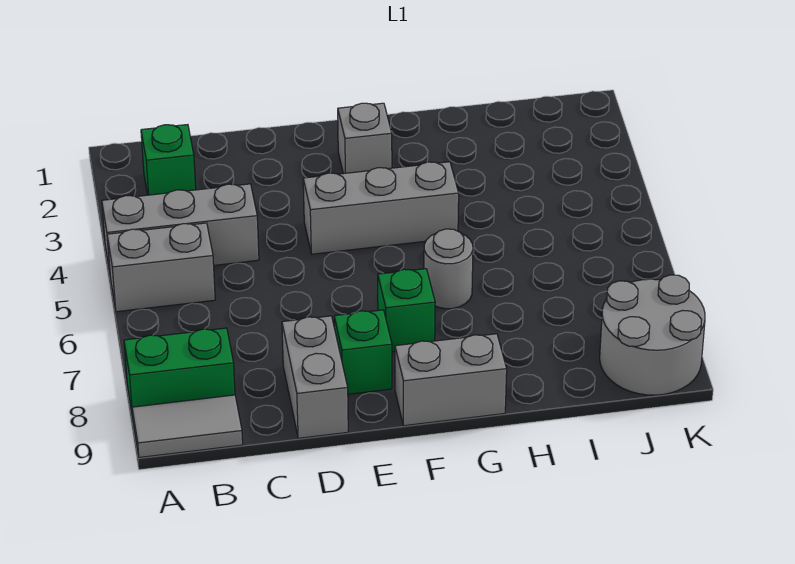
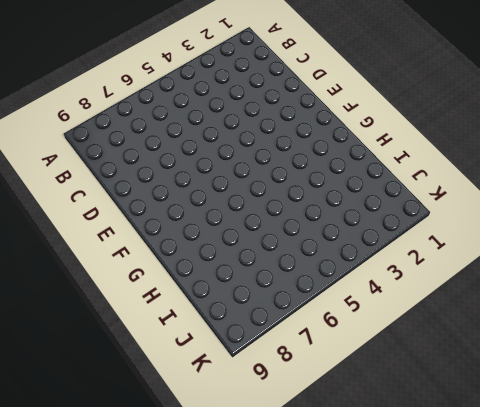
none -> grey 1x3 brick [102,184,259,272]
none -> grey 1x2 brick [107,223,215,312]
none -> green 1x2 brick [124,328,235,417]

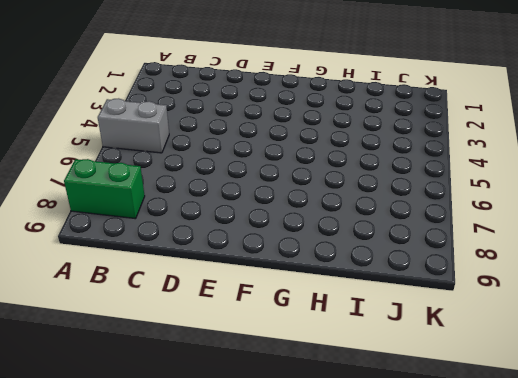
none -> grey 1x3 brick [102,184,259,272]
none -> grey 1x2 tile [132,395,243,457]
none -> green 1x1 brick [141,125,196,195]

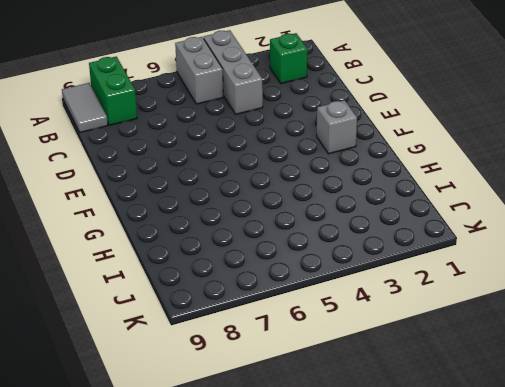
none -> grey 1x2 brick [282,316,348,438]
none -> grey 1x3 brick [303,162,459,254]
none -> green 1x1 brick [334,310,392,394]

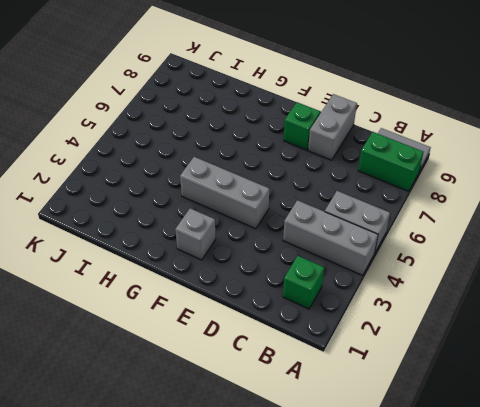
none -> green 1x1 brick [378,269,435,352]
none -> grey 1x2 brick [395,334,507,426]
none -> grey 1x1 round brick [424,229,473,309]

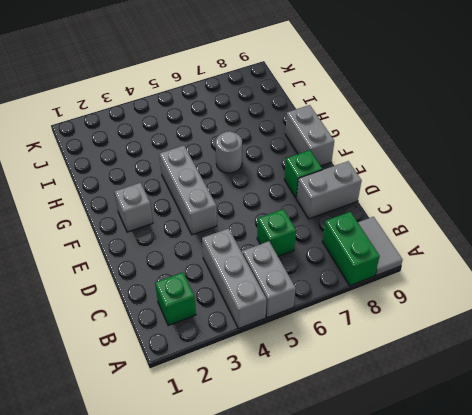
green 1x1 brick [257,209,296,256] -> green 1x1 brick moved to [378,269,435,352]
none -> grey 2x2 round brick [600,275,705,395]

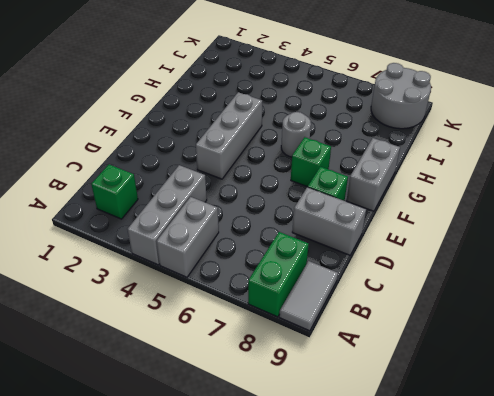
none -> grey 1x1 brick [338,103,392,174]

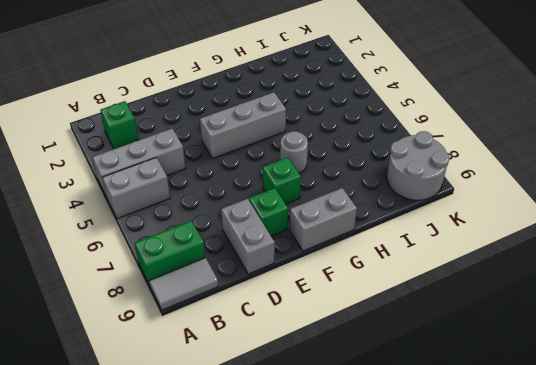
none -> grey 1x1 brick [338,103,392,174]

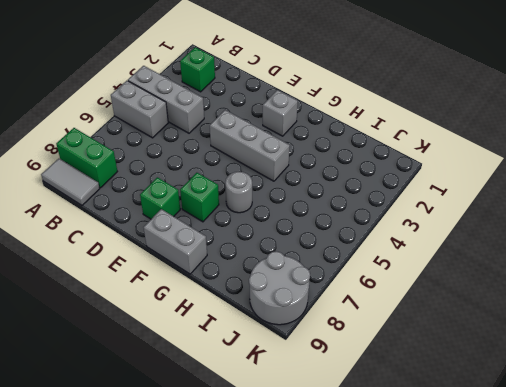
none -> grey 1x2 brick [282,316,348,438]

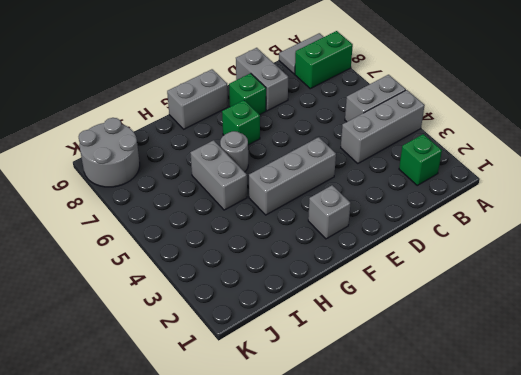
grey 1x2 brick [190,140,247,210] -> none

